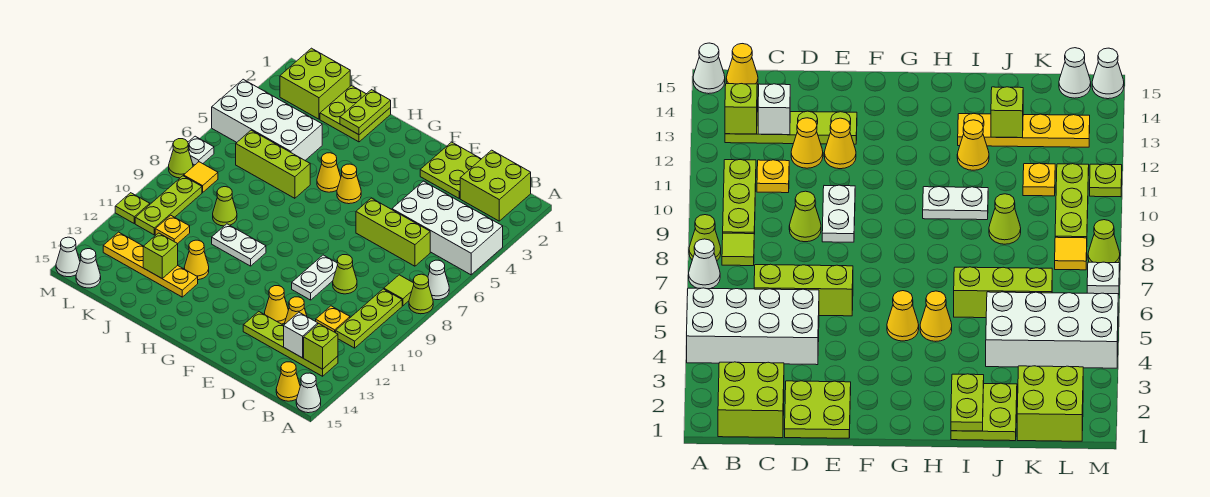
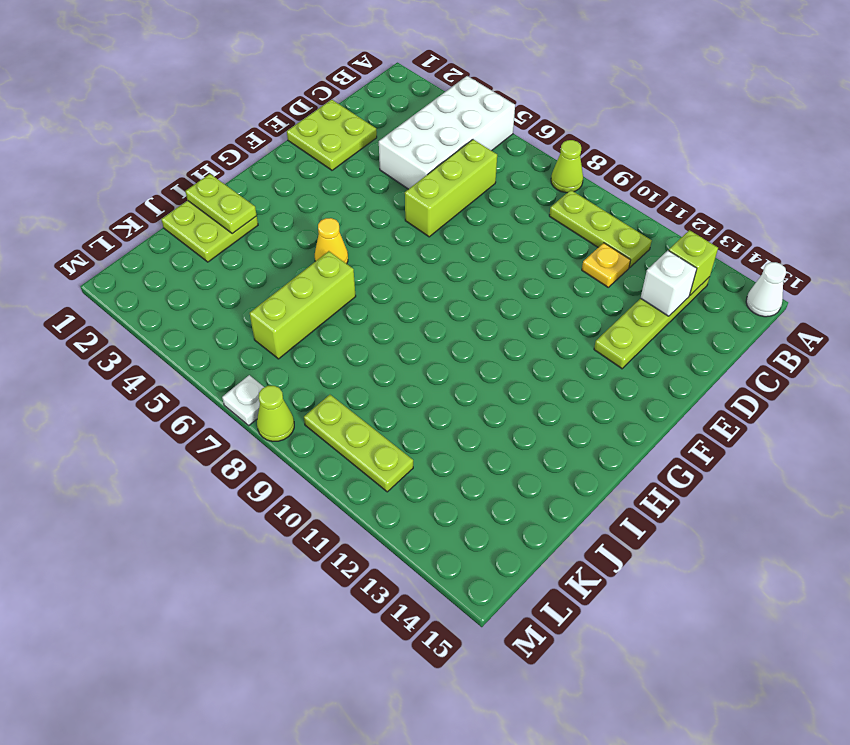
none -> white 1x1 cone [428,260,449,300]
none -> lime 2x2 brick [460,150,531,221]
none -> lime 1x1 tile [384,275,414,306]
none -> yellow 1x1 cone [276,362,300,401]

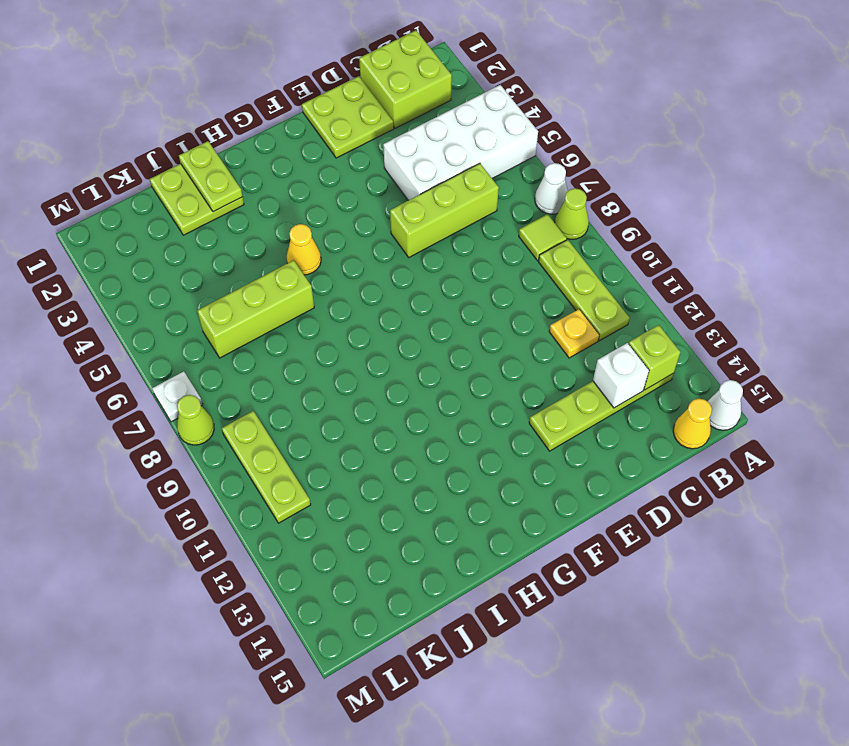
none -> lime 1x1 cone [333,255,357,294]
none -> yellow 1x1 cone [285,297,307,324]
none -> white 1x2 plate [292,255,338,300]
none -> yellow 1x1 cone [265,286,288,324]

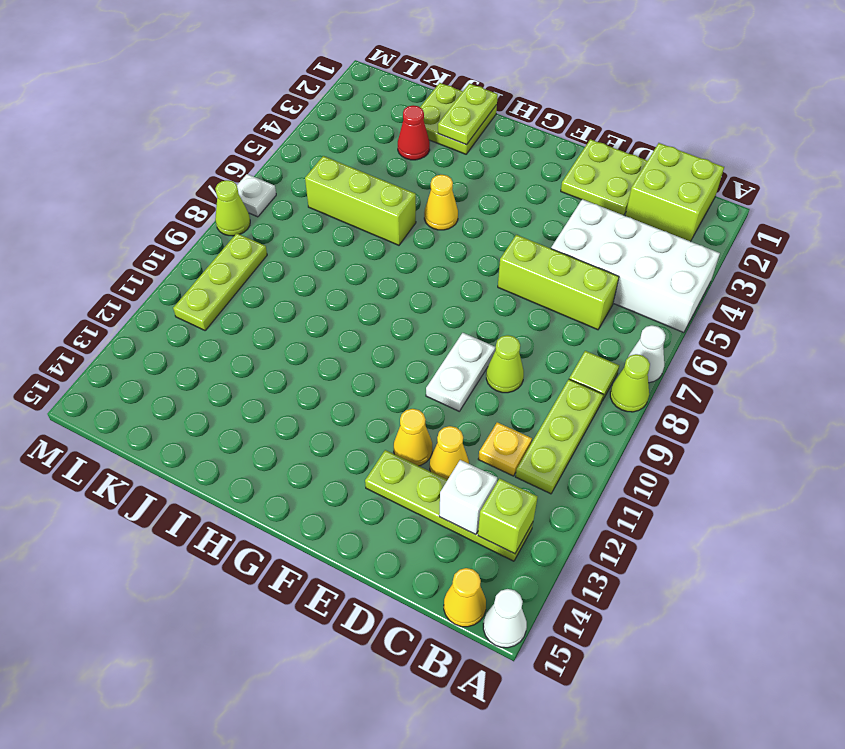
red 1x1 cone [398,105,430,160] -> none
none -> yellow 1x1 cone [337,164,361,204]
none -> white 1x2 plate [212,224,266,266]
none -> yellow 1x1 cone [184,240,209,280]
none -> yellow 1x4 plate [103,232,198,297]

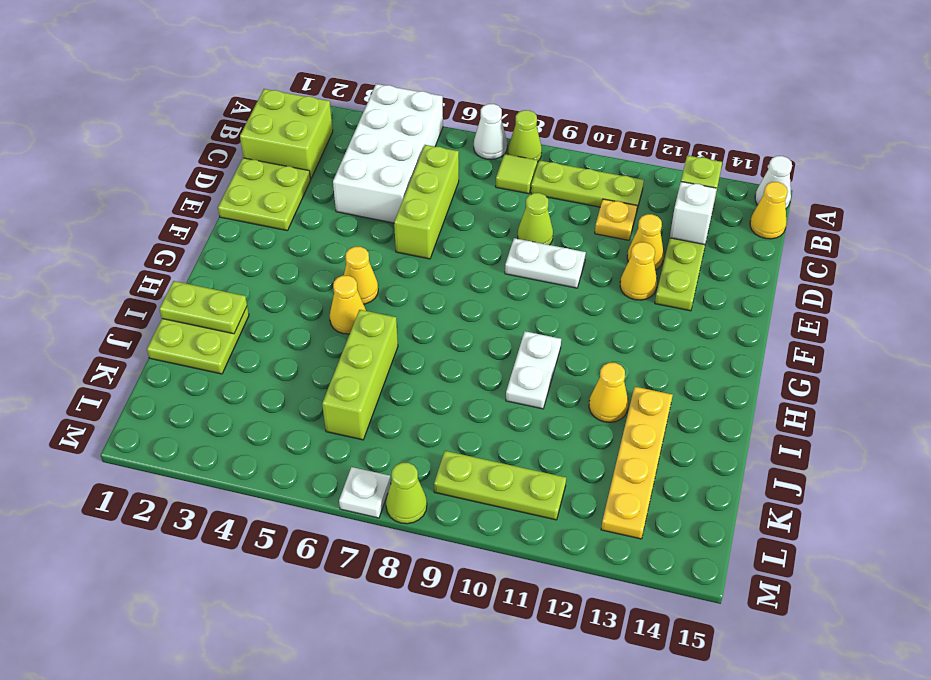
none -> white 2x4 brick [212,79,322,160]
none -> lime 1x1 cone [213,187,237,226]
none -> lime 2x2 brick [280,48,350,119]
none -> yellow 1x1 plate [155,215,190,244]

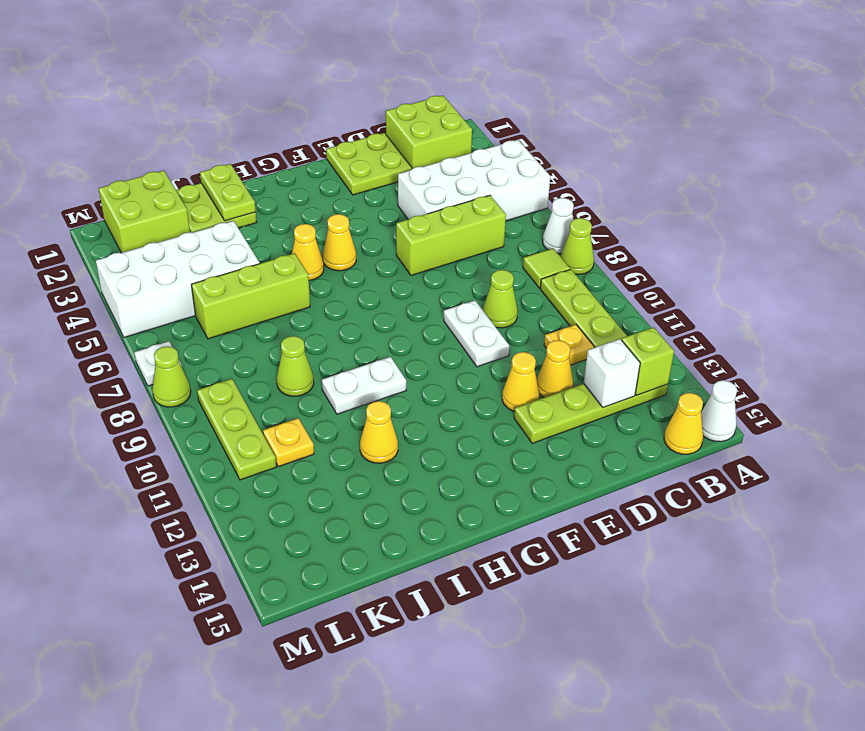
none -> yellow 1x4 plate [103,232,198,297]
none -> yellow 1x1 tile [184,162,218,193]
none -> white 1x1 cone [76,249,101,288]
none -> lime 1x1 plate [115,193,150,223]

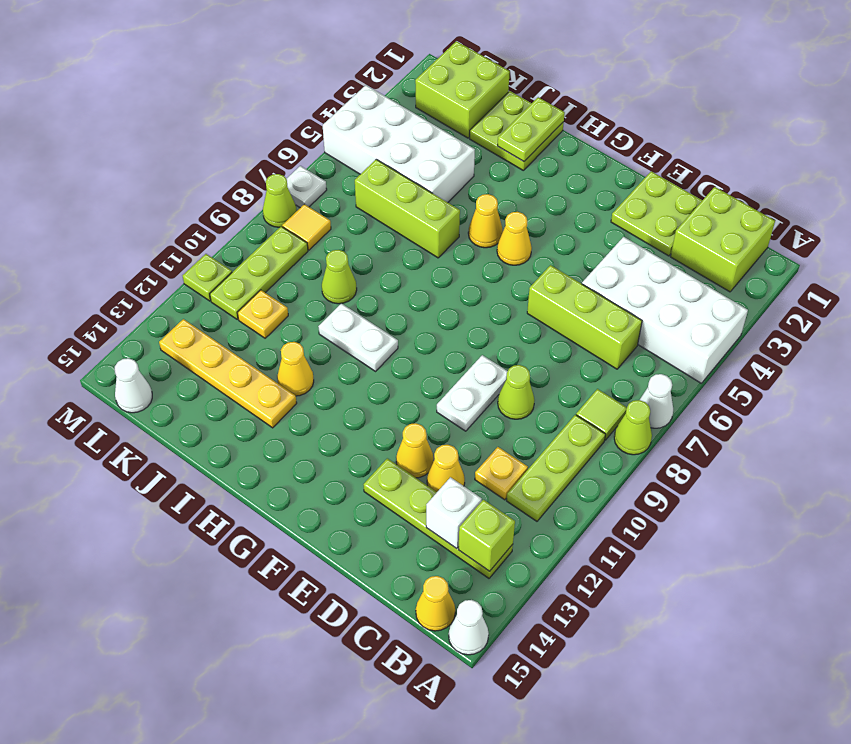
none -> white 1x1 cone [56,237,80,277]
none -> lime 1x1 brick [143,233,178,279]

